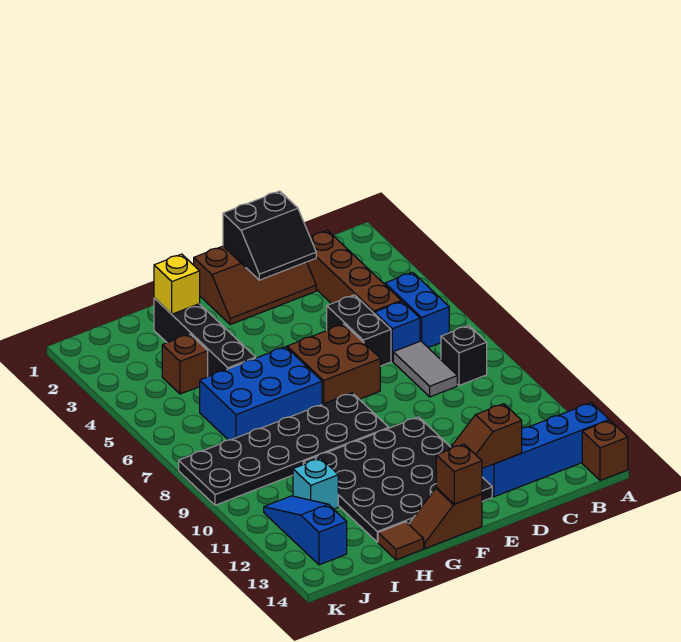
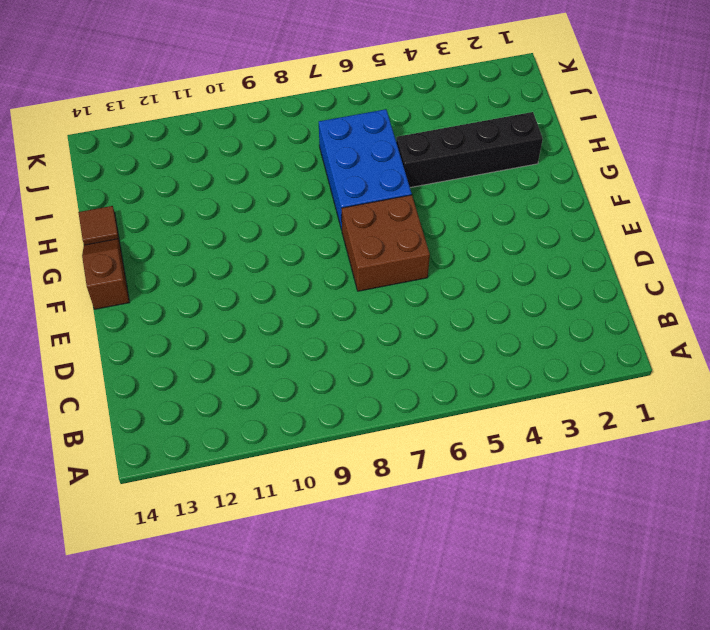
none -> blue 1x4 brick [482,403,609,497]
none -> brown 1x1 brick [582,421,628,480]
none -> blue 1x2 brick [385,272,449,348]

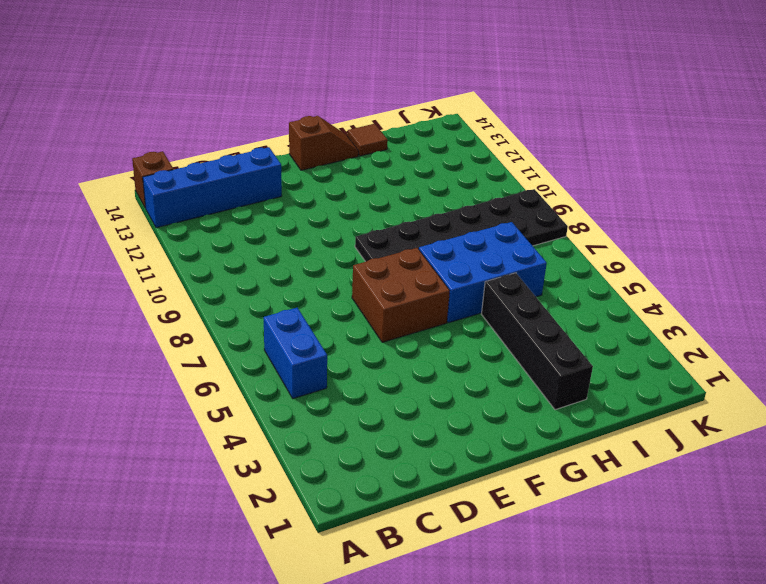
none -> black 1x1 brick [441,325,487,385]
none -> brown 1x4 brick [307,231,401,314]
none -> blue 1x1 brick [375,301,420,361]

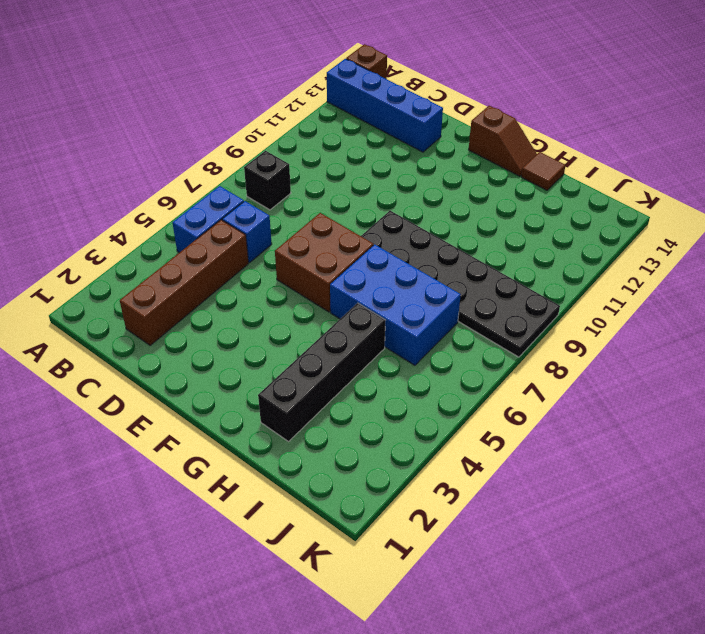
none -> grey 1x2 tile [393,341,457,397]
none -> brown 2x3 slope [194,246,316,325]
none -> black 1x2 brick [327,295,391,366]

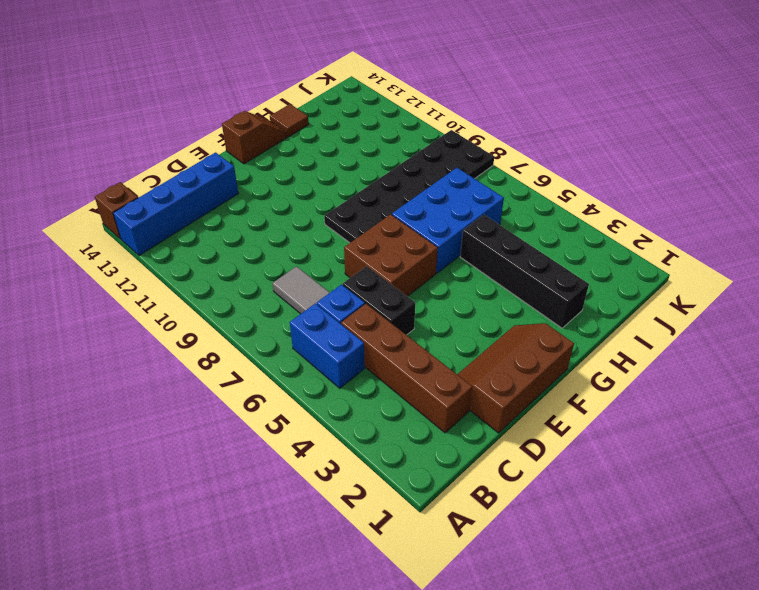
none -> black 1x1 brick [441,325,487,385]
none -> black 4x4 plate [303,417,492,542]
none -> brown 1x1 brick [162,334,208,394]

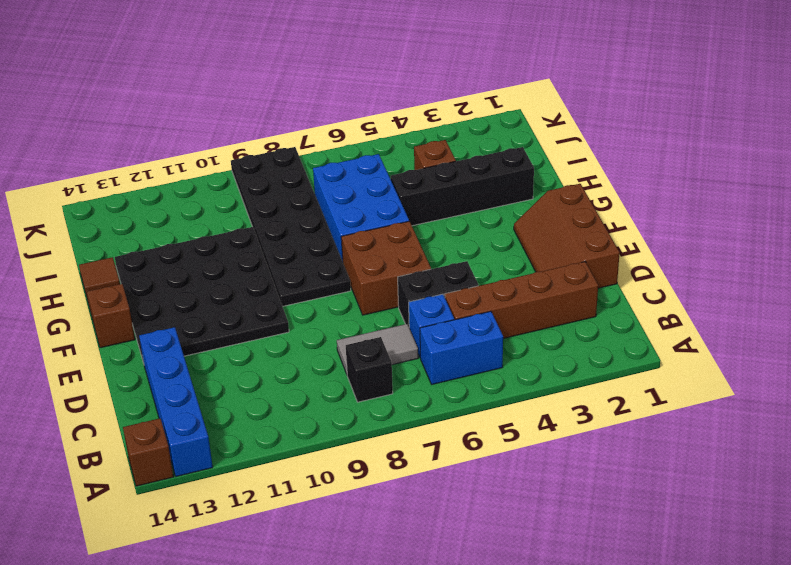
none -> cyan 1x1 brick [293,458,338,509]
none -> blue 1x3 slope [264,496,347,565]
none -> black 2x2 slope [223,191,316,280]

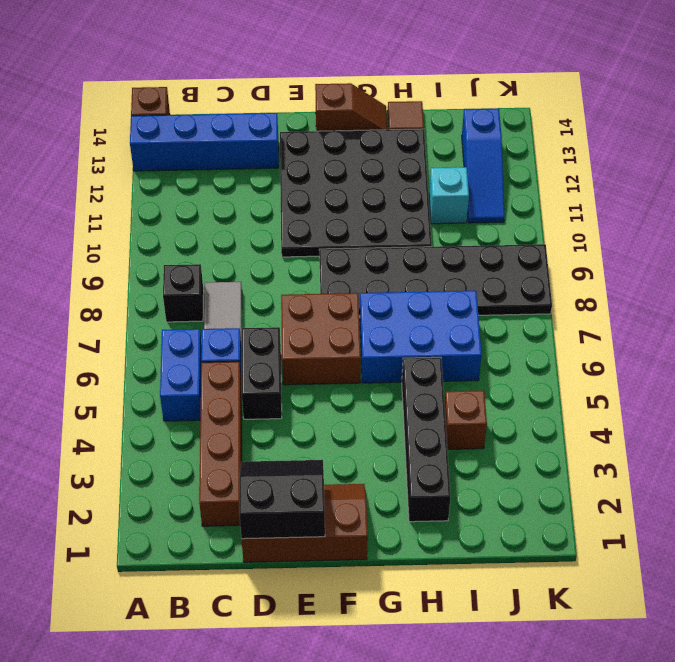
none -> brown 1x2 slope [449,404,522,468]
none -> brown 1x1 brick [436,444,482,504]
none -> yellow 1x1 brick [154,254,200,314]

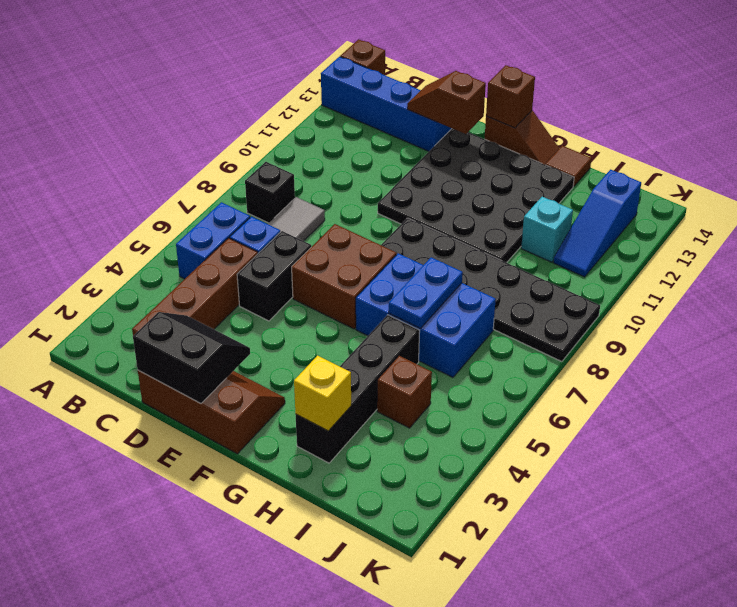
brown 1x2 slope [407,71,486,134] -> brown 1x2 slope turned to [449,404,522,468]
blue 1x2 plate [389,257,463,328] -> none

